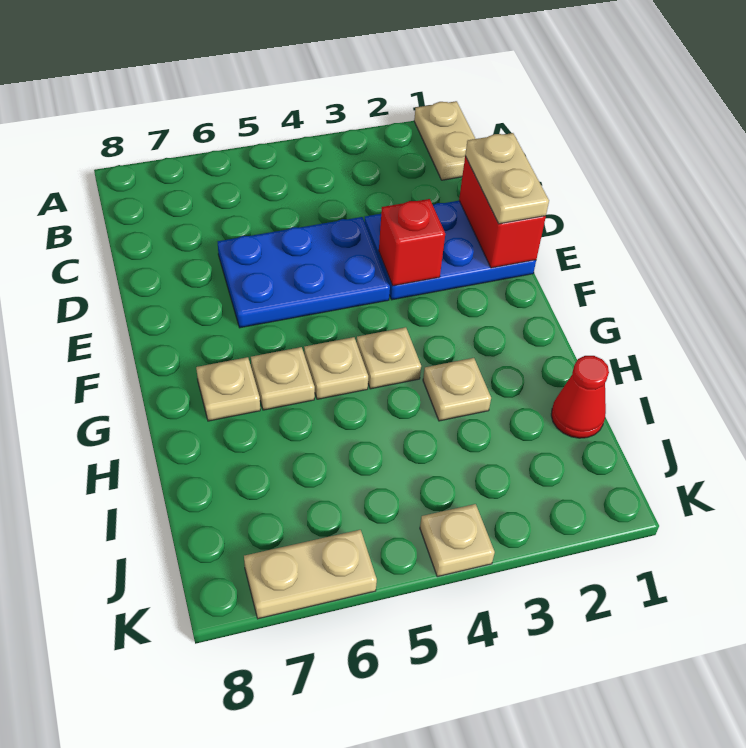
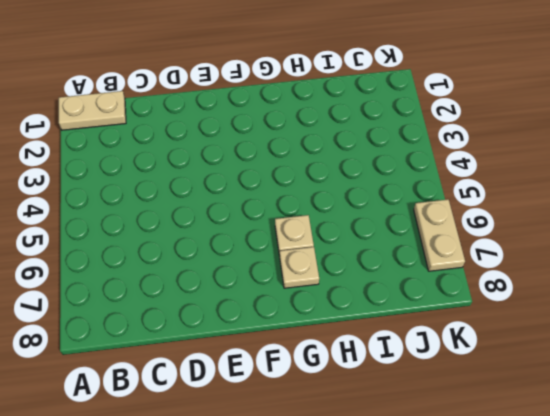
none -> blue 2x3 plate [365,201,536,300]
none -> blue 2x3 plate [218,217,390,328]
none -> tan 1x1 plate [357,327,421,389]

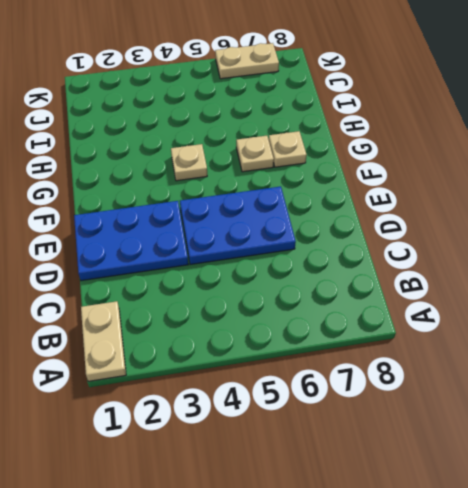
none -> tan 1x1 plate [304,337,368,399]
none -> tan 1x1 plate [423,358,491,421]
none -> red 1x1 cone [551,356,609,438]

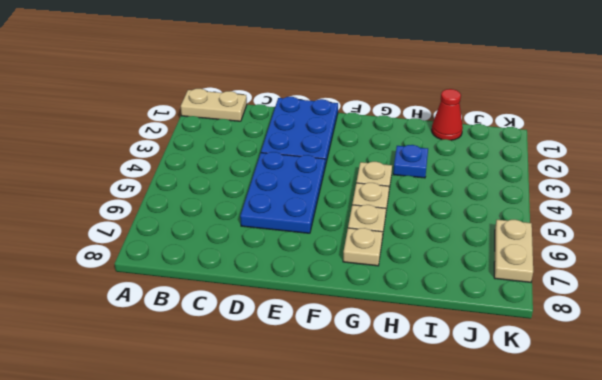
blue 1x1 plate [393,145,428,178] -> tan 1x1 plate [423,358,491,421]
none -> tan 1x1 plate [420,504,495,577]
none -> red 1x2 brick [459,156,546,268]
none -> red 1x1 brick [379,199,445,286]

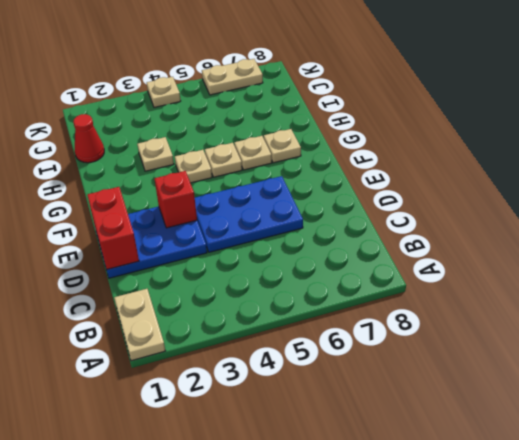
none -> tan 1x2 plate [465,133,549,224]

